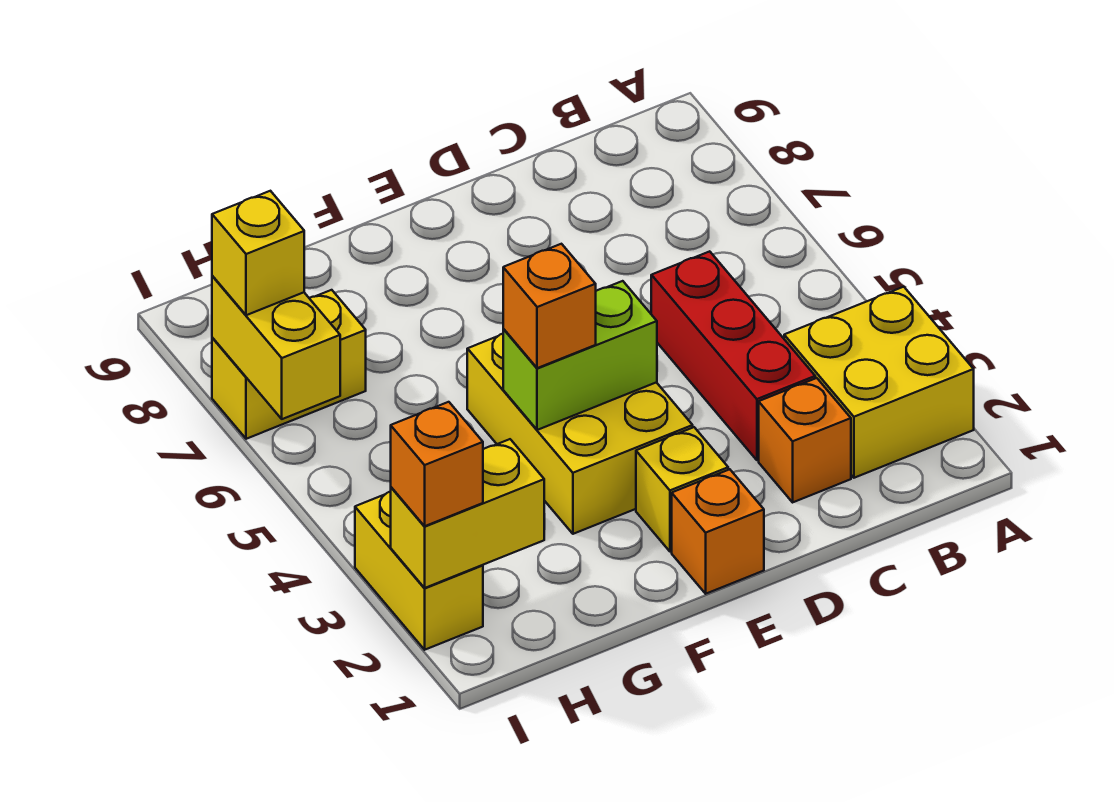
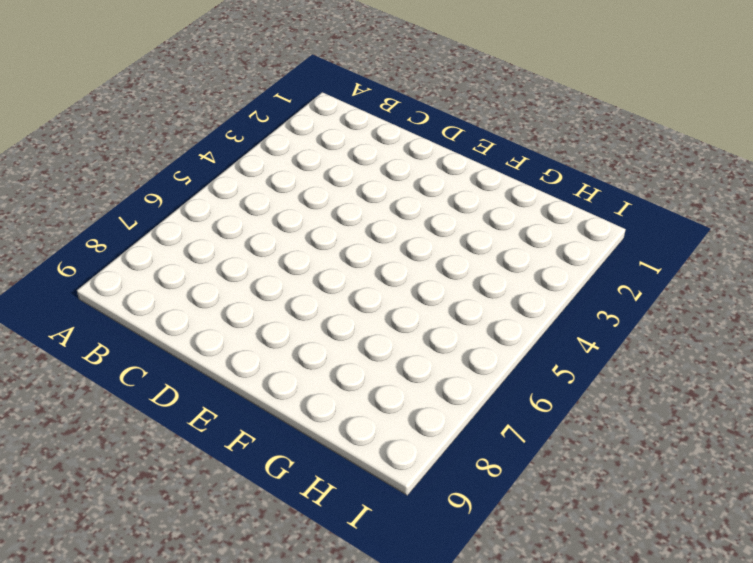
none -> yellow 2x2 brick [784,287,974,478]
none -> orange 1x1 brick [759,378,851,502]
none -> red 1x3 brick [651,251,815,460]

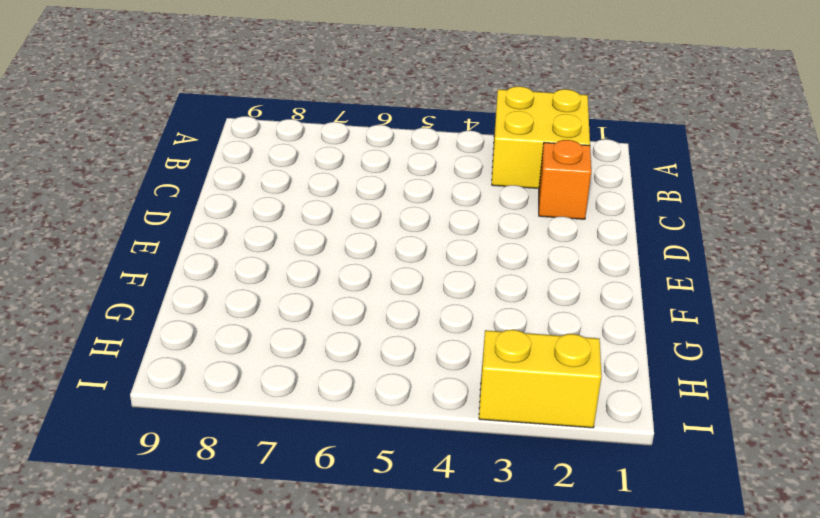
none -> red 1x3 brick [651,251,815,460]
none -> orange 1x1 brick [672,469,764,594]
none -> yellow 1x1 brick [636,427,728,552]

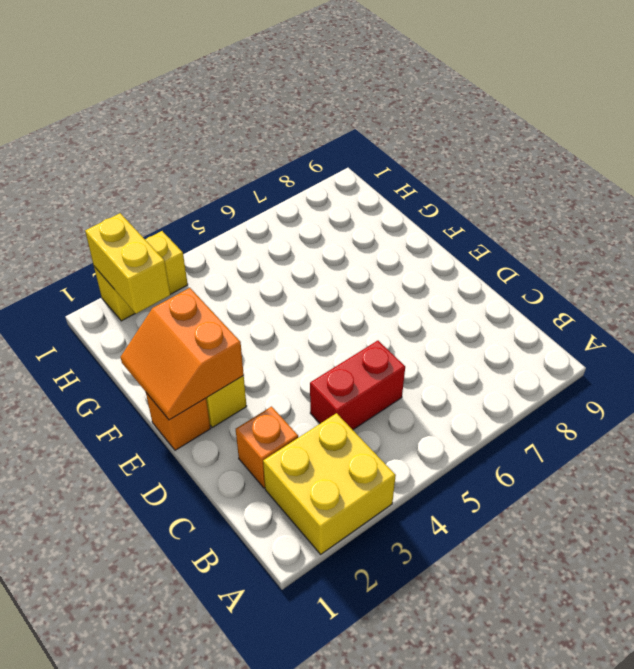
red 1x2 brick [310,341,405,430] -> red 1x3 brick [651,251,815,460]
orange 2x2 slope [121,288,244,420] -> none
none -> yellow 2x3 brick [467,334,693,534]
none -> yellow 1x2 brick [212,290,366,439]
none -> lime 1x2 brick [503,281,657,430]

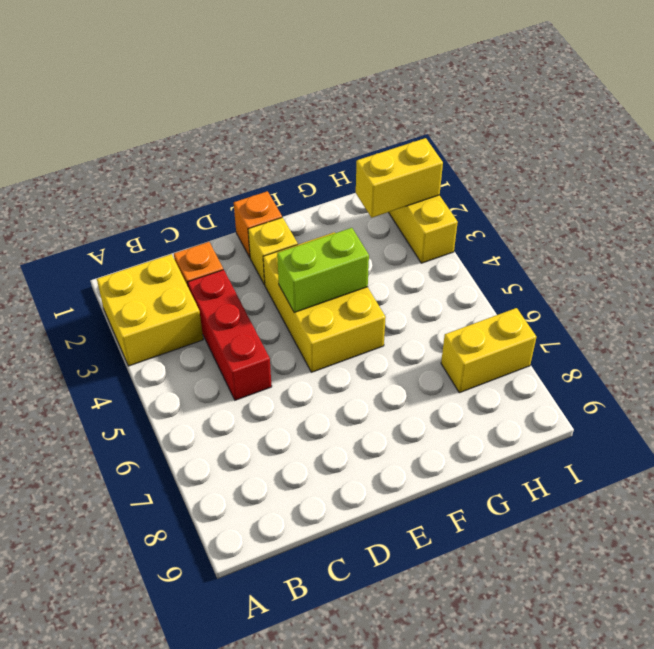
none -> yellow 1x2 brick [212,276,340,419]
none -> orange 1x1 brick [503,244,596,368]
none -> orange 1x1 brick [391,402,483,526]

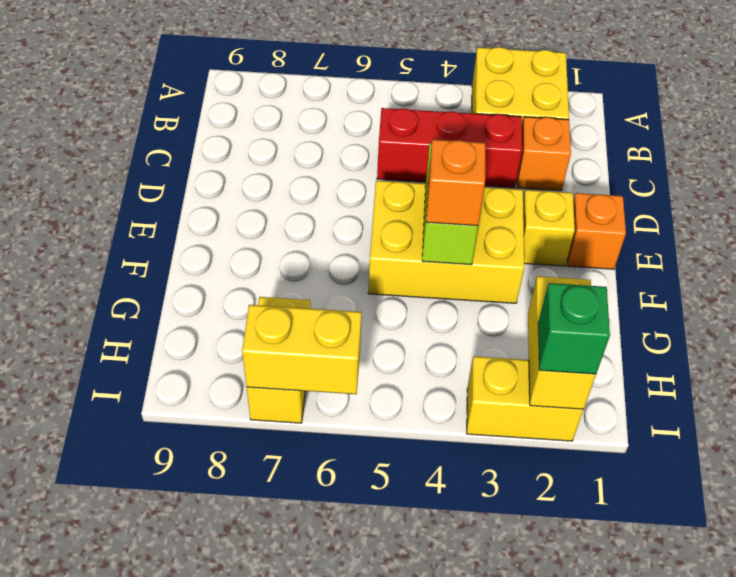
green 1x1 brick [538,283,610,374] -> orange 1x1 brick [391,402,483,526]
none -> yellow 1x1 brick [212,191,304,315]

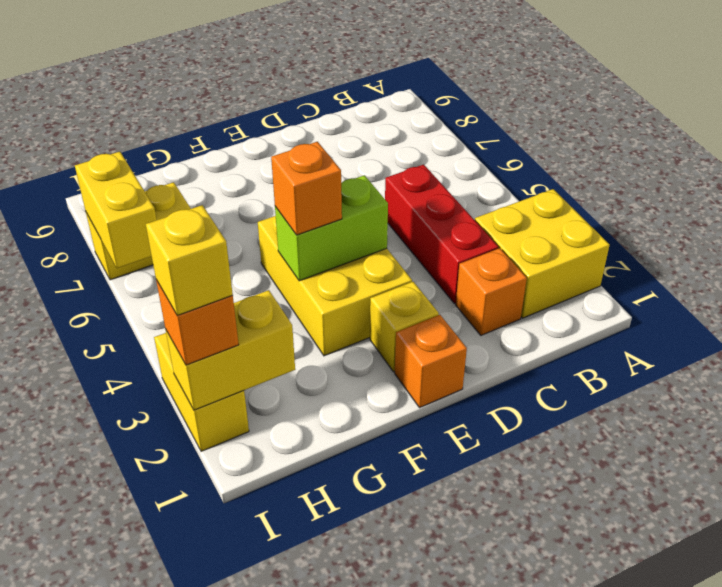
yellow 1x1 brick [146,205,233,316] -> yellow 1x1 brick moved to [212,191,304,315]

